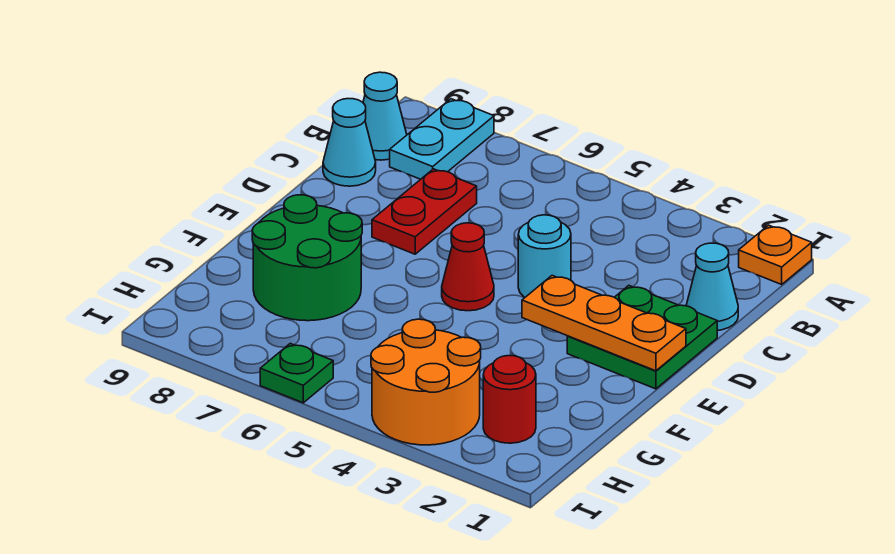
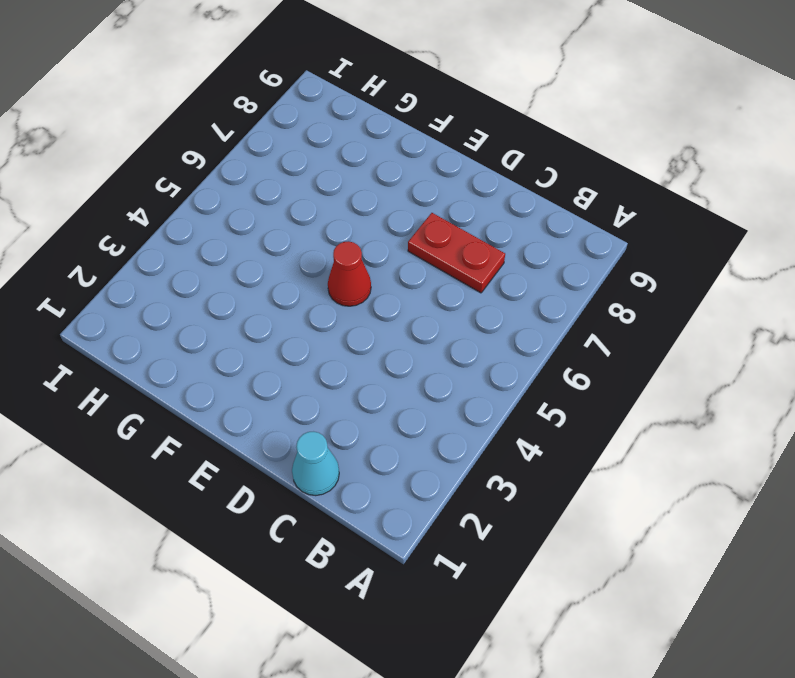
none -> orange 1x1 plate [739,225,812,284]
none -> cyan 1x2 plate [390,99,494,179]
none -> cyan 1x1 cone [363,72,407,160]

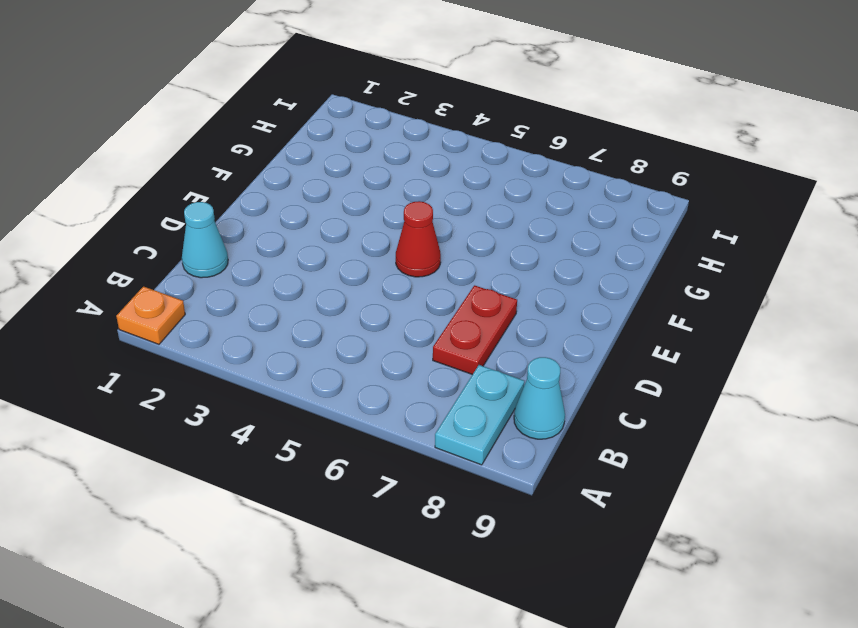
none -> cyan 1x1 cone [323,99,376,186]
none -> green 2x2 plate [567,286,717,389]
none -> cyan 1x1 round brick [518,215,571,297]

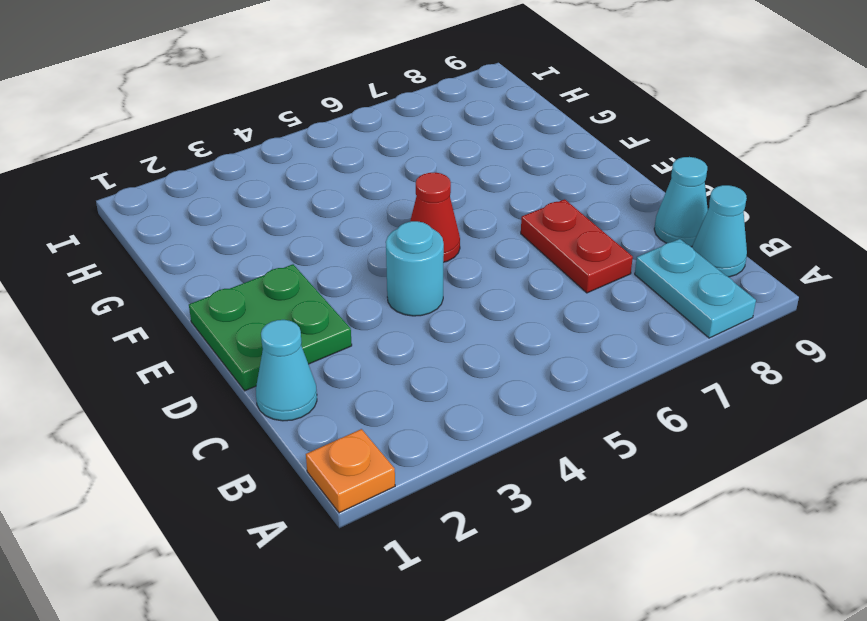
none -> green 2x2 round brick [252,195,362,321]
none -> red 1x1 round brick [483,356,536,443]
none -> orange 2x2 round brick [371,319,481,445]

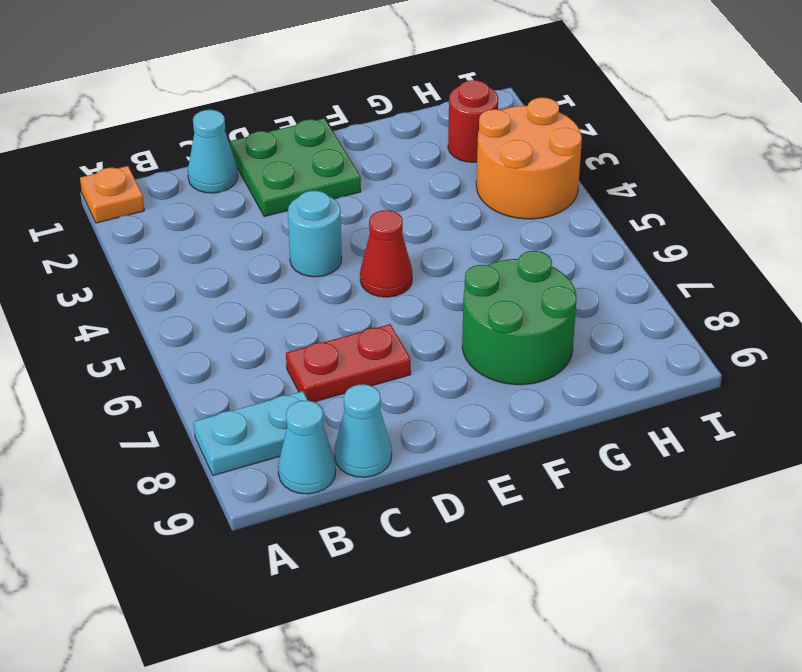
none -> green 1x1 plate [260,344,333,403]
none -> orange 1x3 plate [522,275,686,371]

